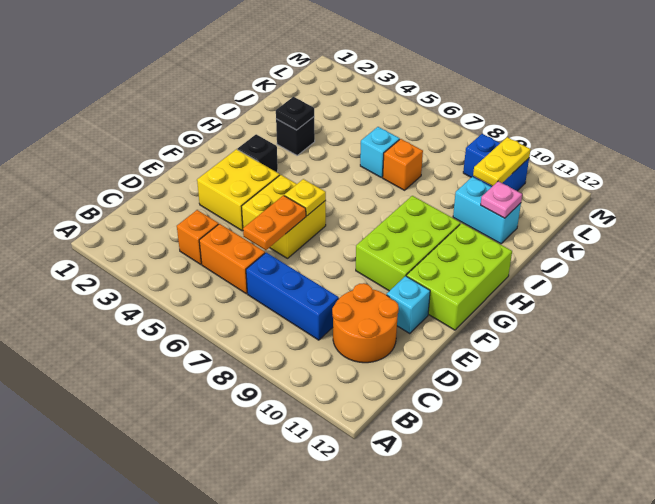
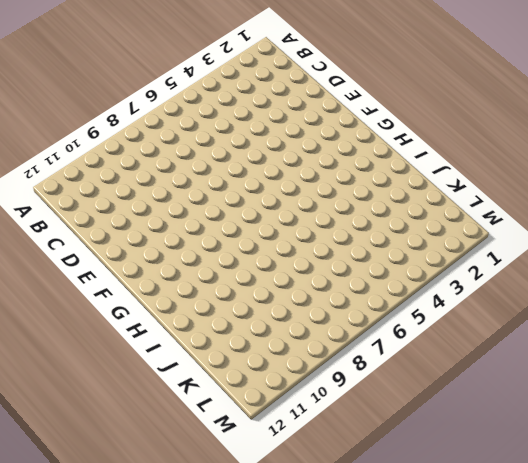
none -> orange 1x1 brick [177,210,219,264]
none -> orange 1x2 brick [199,224,265,294]
none -> blue 1x3 brick [246,253,339,340]

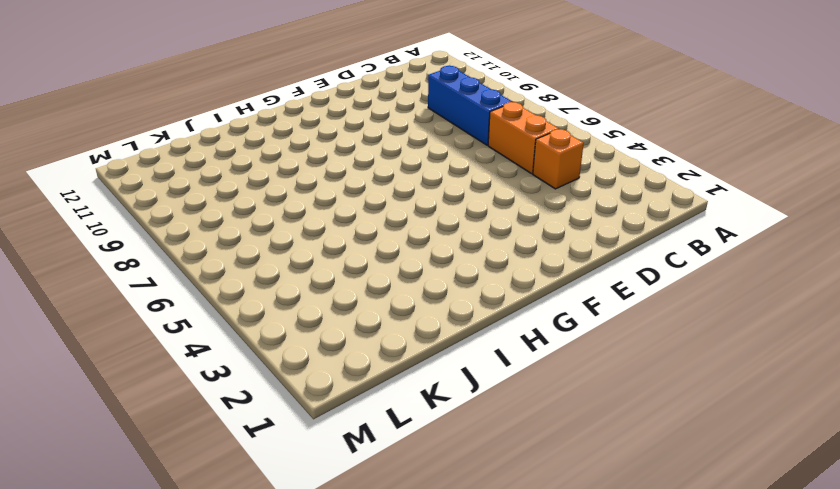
none -> orange 2x2 round brick [332,283,399,363]
none -> yellow 2x2 brick [197,149,280,231]
none -> yellow 2x2 brick [242,175,326,258]

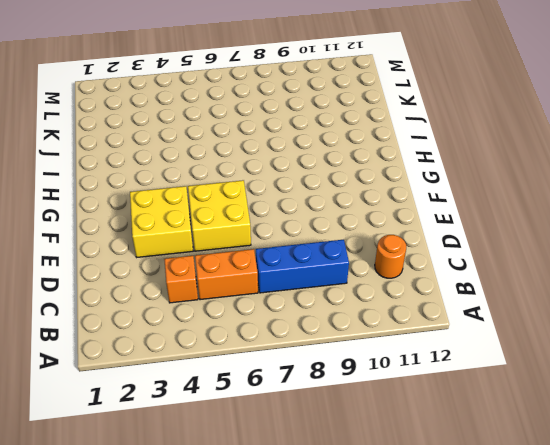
orange 1x1 round brick [375,235,406,278] -> orange 2x2 round brick [332,283,399,363]
none -> cyan 1x1 brick [387,276,430,333]
none -> lime 2x3 brick [356,196,460,291]
none -> lime 2x3 brick [406,223,512,330]

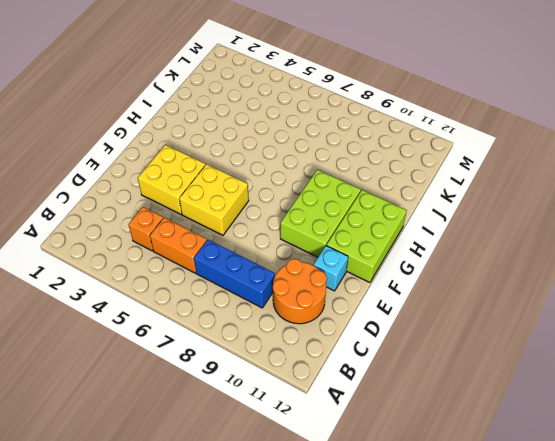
none -> black 1x1 brick [238,134,278,172]
none -> black 1x1 brick [276,117,315,155]
none -> cyan 1x1 brick [360,127,400,178]

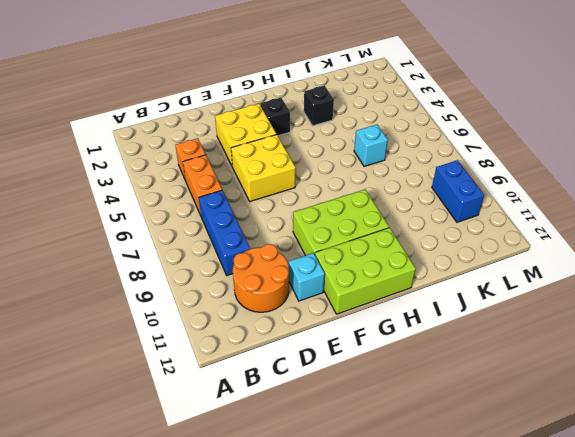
none -> orange 1x1 brick [383,139,423,190]
none -> cyan 1x2 brick [453,177,521,244]
none -> orange 1x2 plate [243,195,306,250]

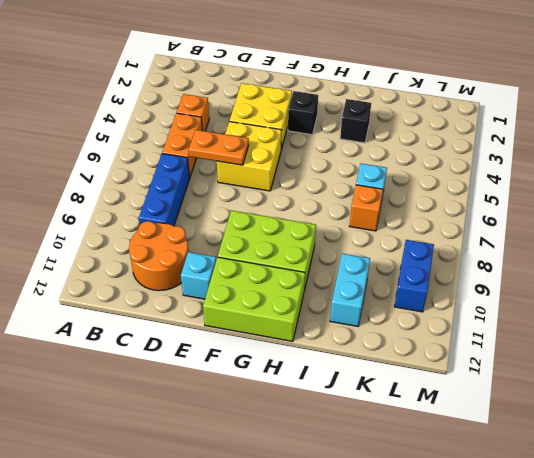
none -> yellow 1x1 plate [284,179,326,216]
none -> black 1x1 plate [276,97,314,130]
none -> pink 1x1 plate [481,181,522,218]

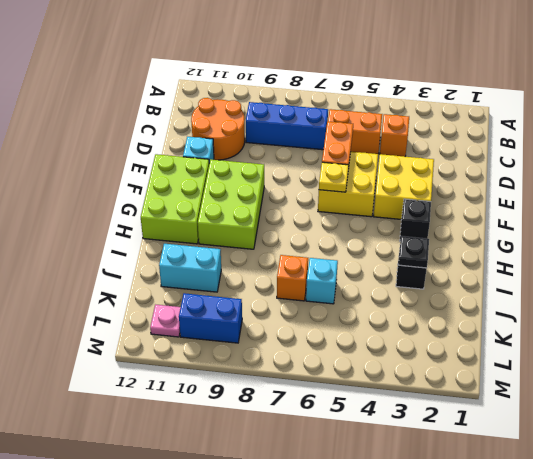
pink 1x1 plate [150,305,181,337] -> pink 1x1 plate moved to [481,181,522,218]
none -> yellow 1x2 plate [473,137,531,186]

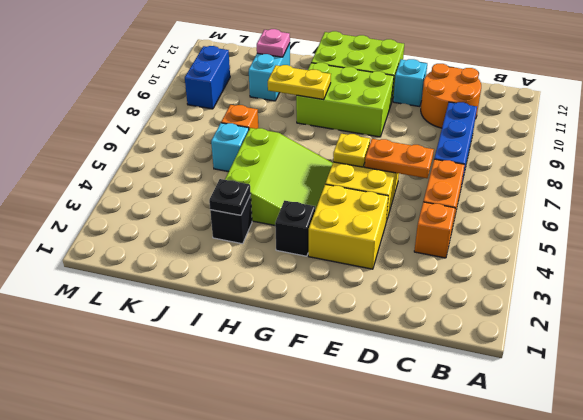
lime 3x3 slope [225,128,333,225] -> none
yellow 1x2 plate [268,65,331,100] -> yellow 1x2 plate moved to [473,137,531,186]

